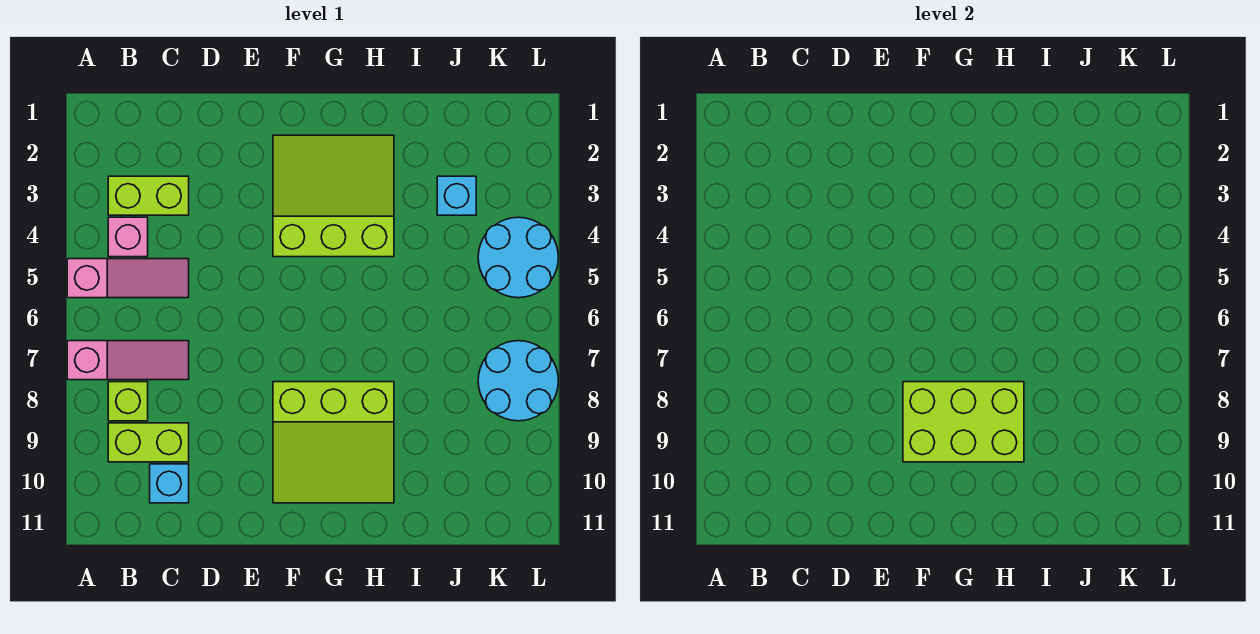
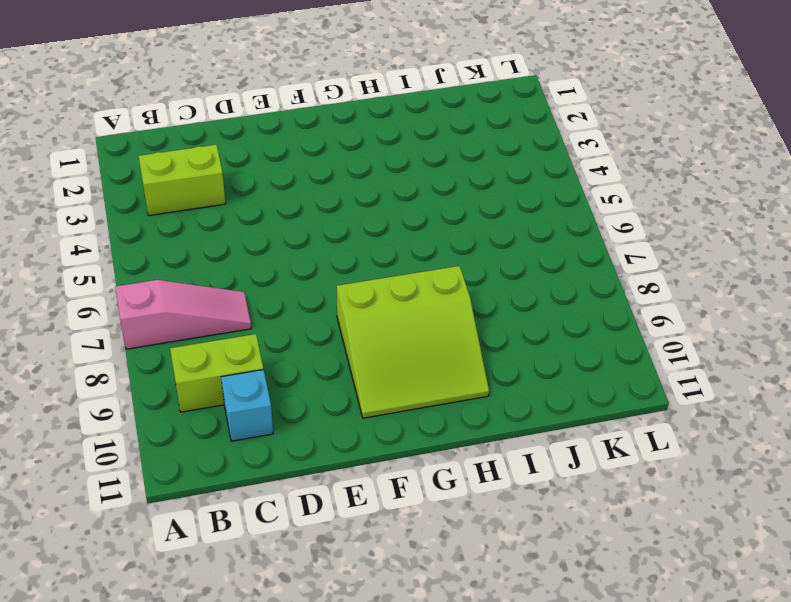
none -> pink 1x3 slope [67,259,189,298]
none -> pink 1x1 brick [108,217,148,257]
none -> lime 1x1 brick [108,382,148,421]

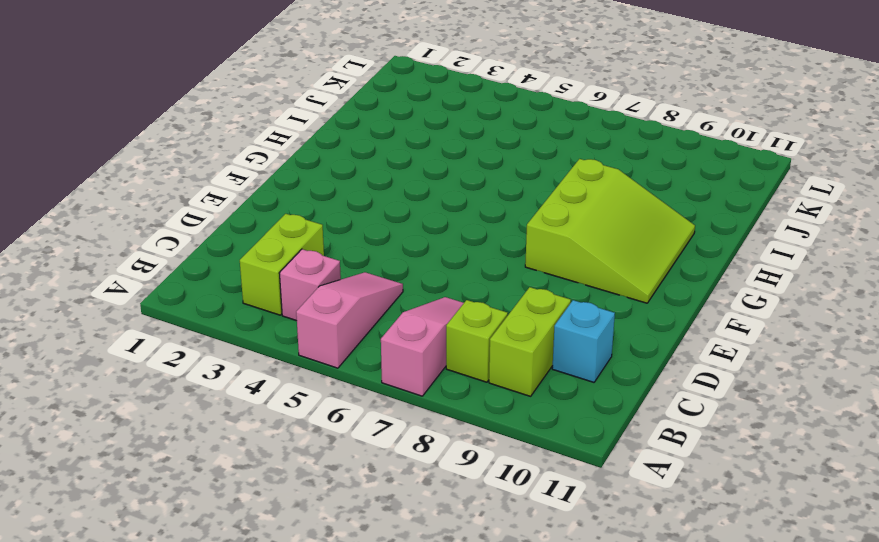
none -> lime 3x3 slope [273,135,394,257]
none -> cyan 1x1 brick [437,176,476,215]
none -> cyan 2x2 round brick [478,217,558,298]

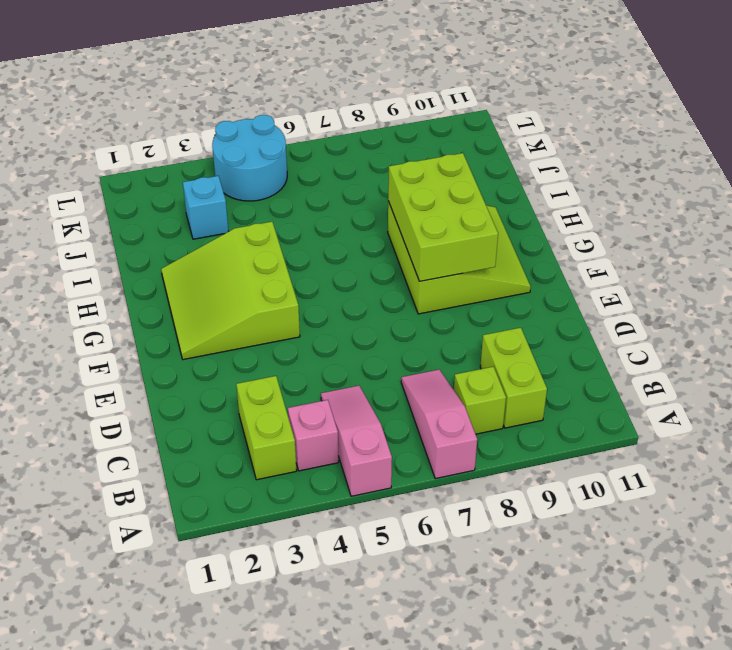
none -> cyan 1x1 brick [150,464,189,503]
none -> cyan 2x2 round brick [478,341,558,421]

